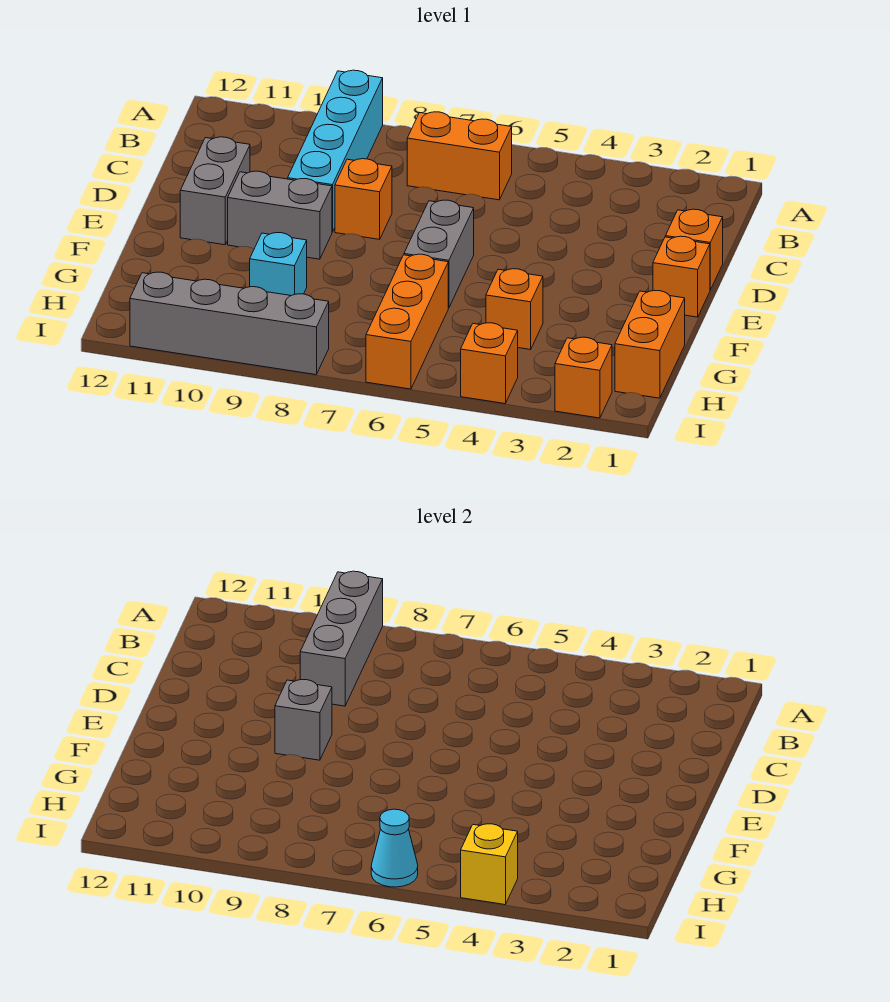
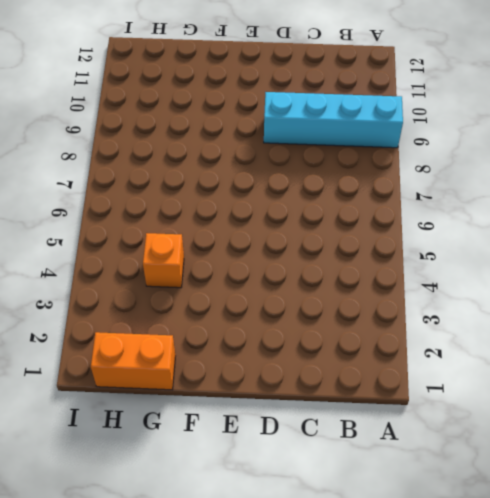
none -> orange 1x2 brick [407,112,512,200]
none -> orange 1x1 brick [666,209,723,290]
none -> orange 1x1 brick [335,159,392,239]

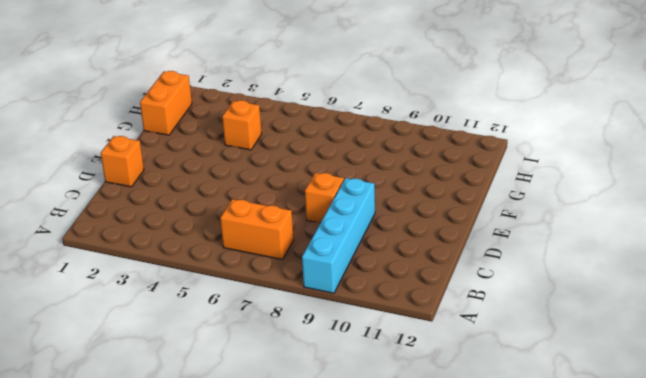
none -> grey 1x2 brick [180,137,250,245]
none -> orange 1x1 brick [653,236,710,317]
none -> grey 1x2 brick [404,200,474,308]

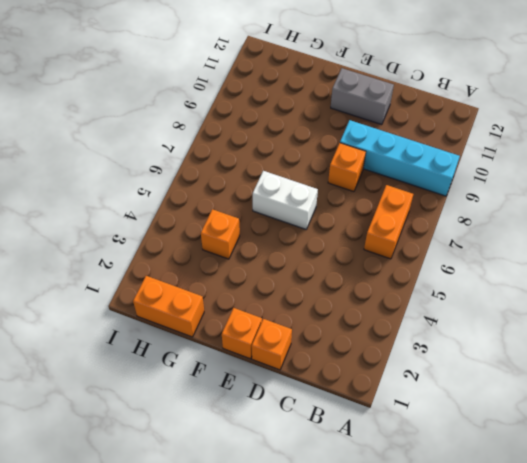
white 1x2 brick [253,171,318,229] -> grey 1x2 brick [404,200,474,308]
none -> grey 1x2 brick [228,171,332,259]
none -> orange 1x3 brick [366,254,448,389]
none -> cyan 1x1 brick [250,233,307,296]

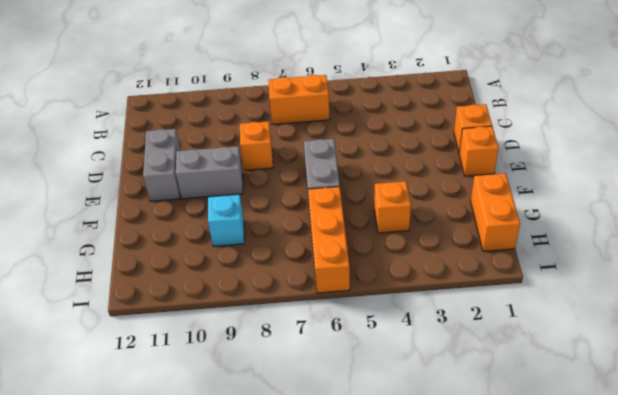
none -> cyan 1x4 brick [288,70,383,232]
none -> orange 1x1 brick [555,337,612,418]
none -> orange 1x1 brick [461,323,518,404]

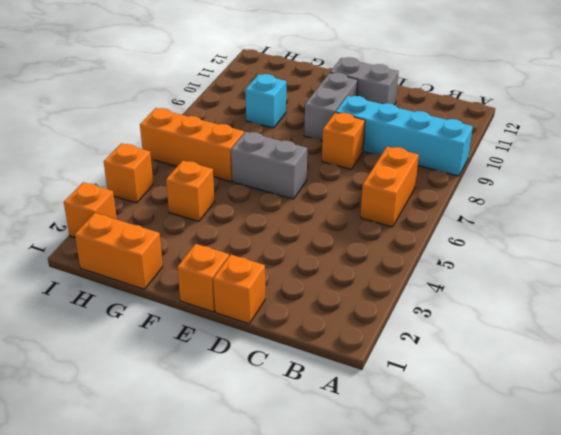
none -> grey 1x4 brick [130,272,329,375]
none -> grey 1x3 brick [300,571,383,706]
none -> grey 1x1 brick [275,680,332,760]

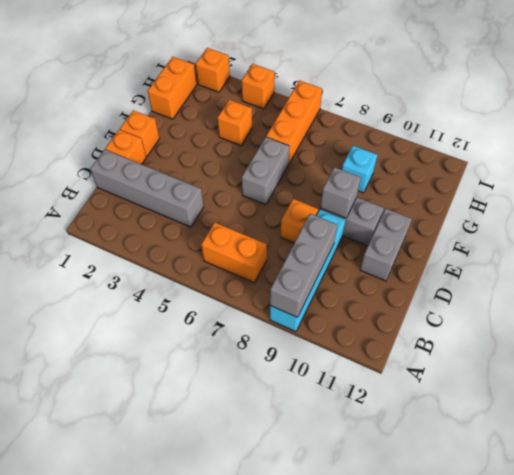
grey 1x4 brick [90,149,204,227] -> grey 1x4 brick moved to [130,272,329,375]
none -> yellow 1x1 brick [461,824,518,905]
none -> cyan 1x1 cone [371,809,418,887]

